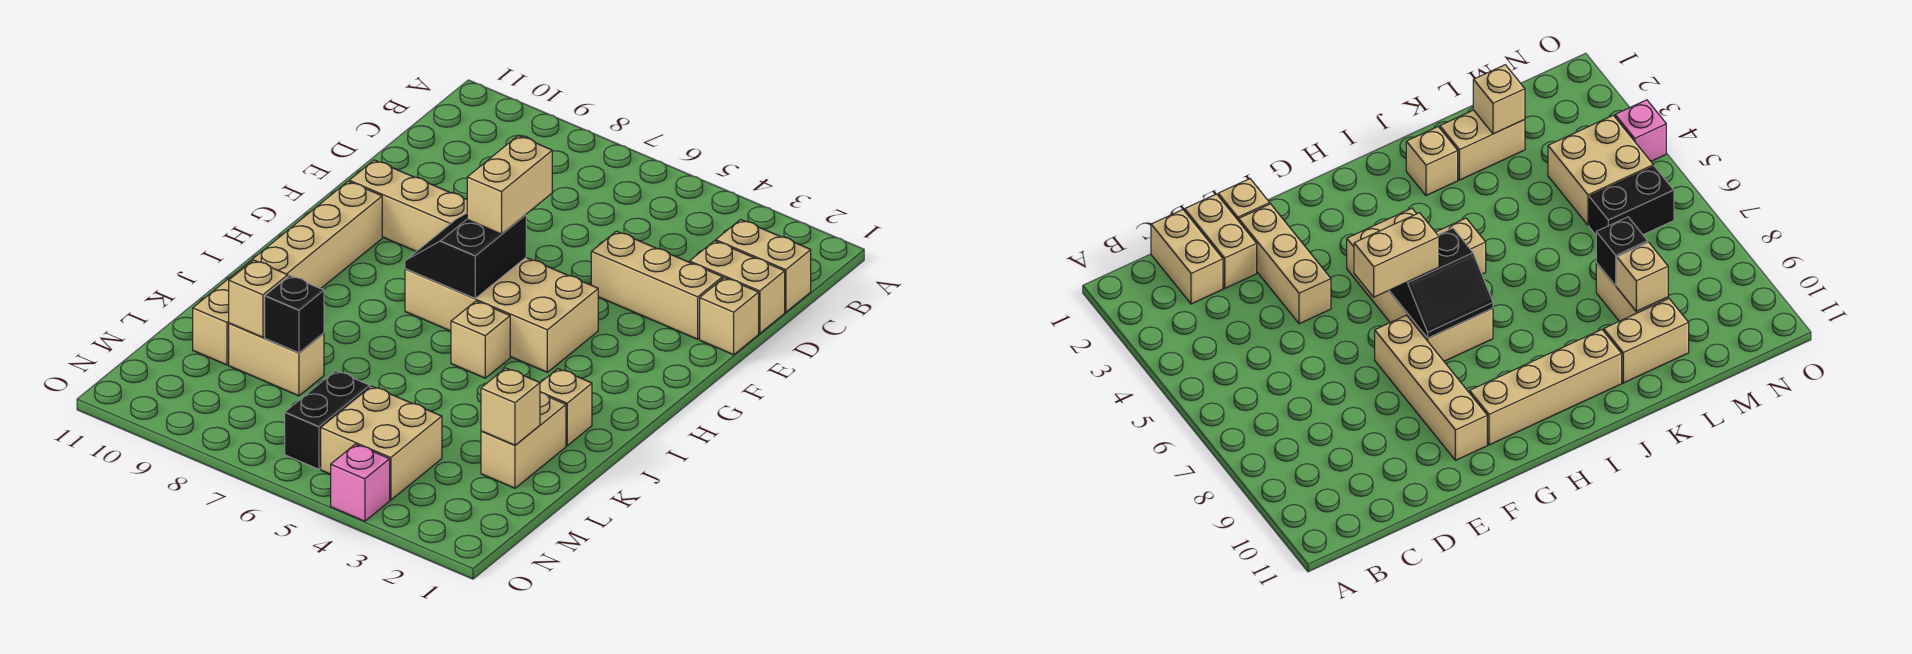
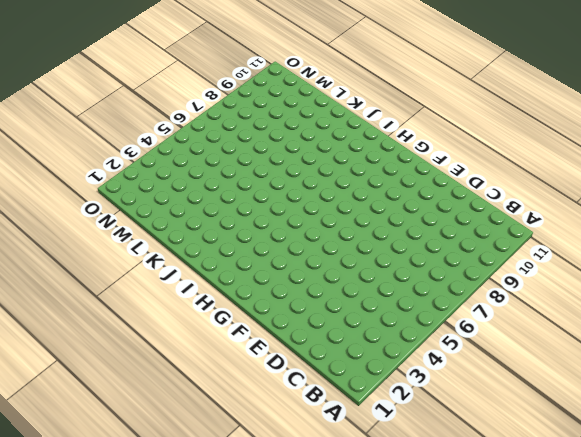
none -> tan 1x2 brick [716,220,811,312]
none -> tan 1x2 brick [690,241,785,334]
none -> tan 1x1 brick [700,278,759,355]

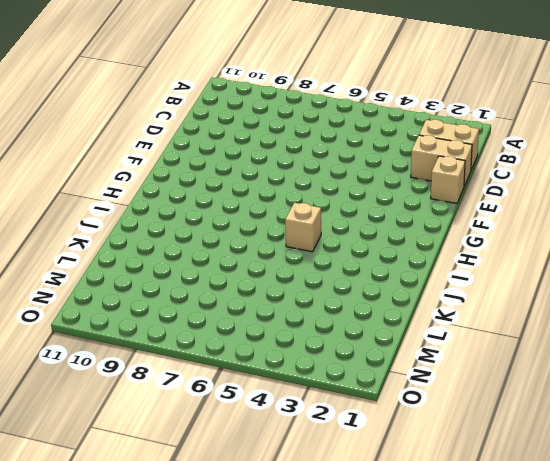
none -> tan 1x3 brick [591,231,723,339]
none -> tan 1x4 brick [349,160,467,251]
none -> tan 2x4 brick [405,258,598,372]

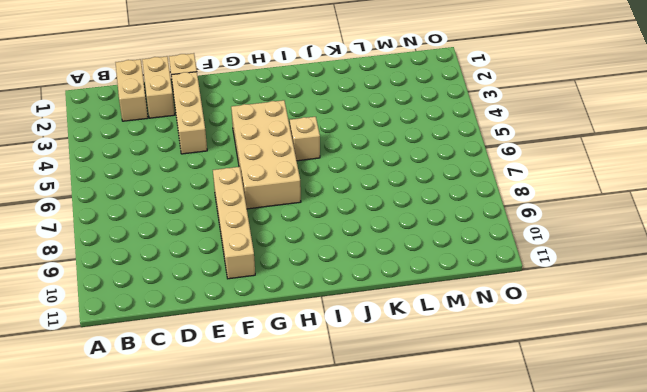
none -> tan 1x4 brick [245,181,382,289]
none -> tan 1x1 brick [540,369,592,446]
none -> tan 1x2 brick [481,392,566,488]

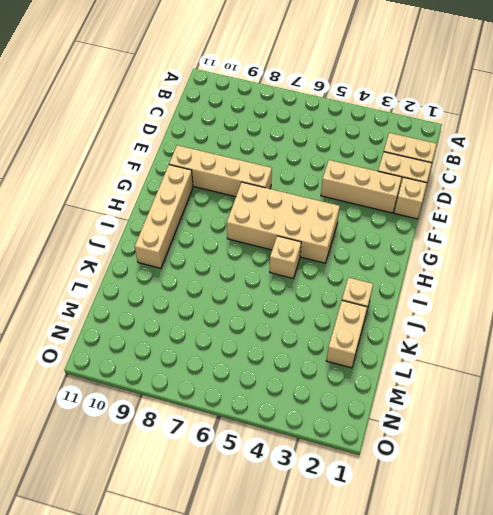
none -> tan 1x2 brick [193,266,244,365]
none -> tan 1x2 brick [229,323,324,396]
none -> tan 2x2 brick [321,386,442,500]

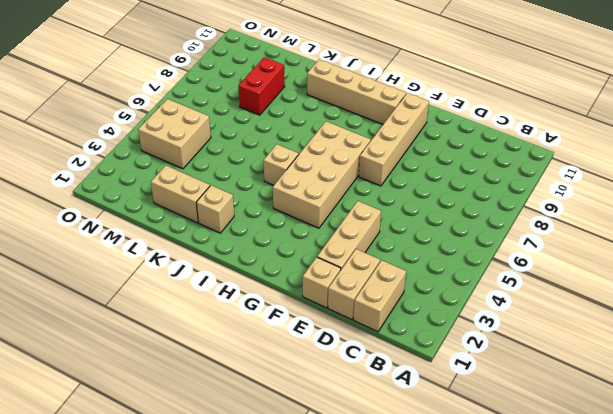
red 1x2 brick [238,57,285,115] -> tan 1x2 brick [229,323,324,396]
none -> tan 1x2 brick [193,266,244,365]
none -> black 1x2 brick [285,371,370,469]
none -> pink 1x1 brick [330,444,390,521]

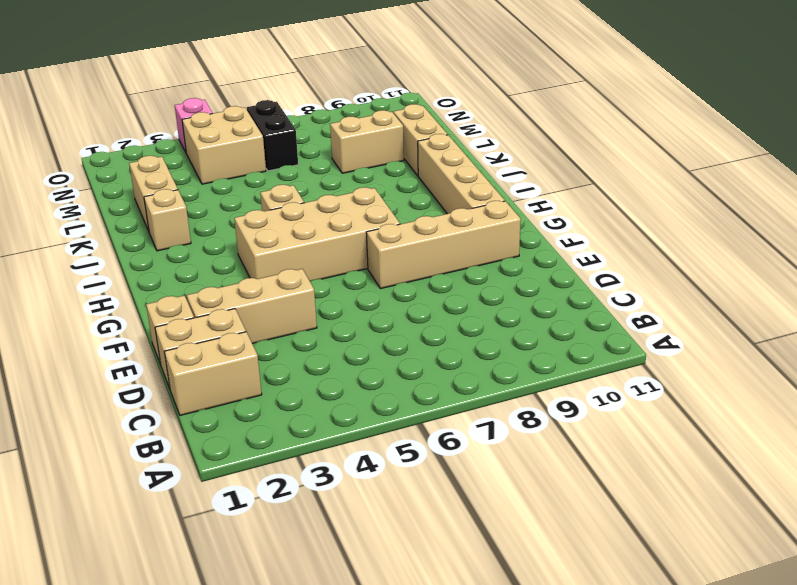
none -> black 2x2 slope [405,213,526,298]
none -> tan 1x1 brick [481,368,540,445]
none -> black 1x1 brick [265,276,324,353]

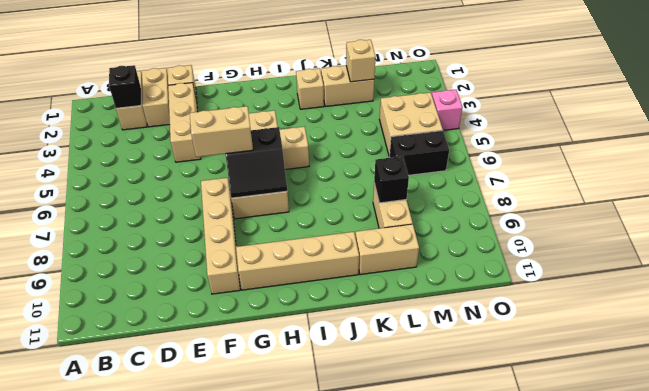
black 1x1 brick [109,65,141,108] -> none
none -> tan 1x1 brick [229,260,288,337]

